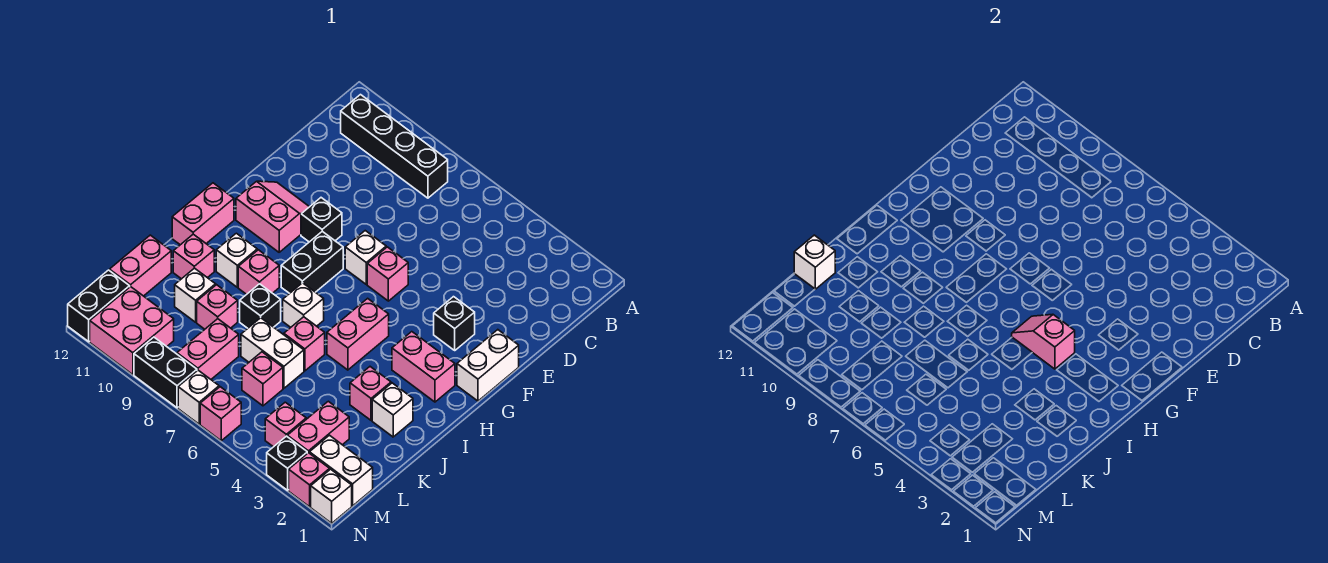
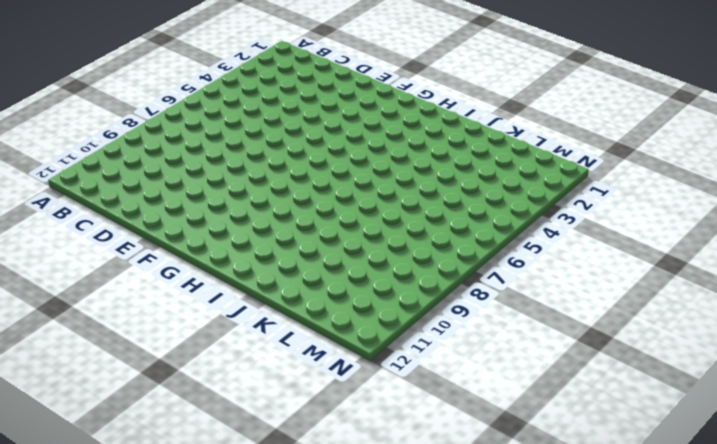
none -> black 1x4 brick [341,95,448,198]
none -> white 1x2 brick [457,330,519,401]
none -> black 1x1 brick [434,297,475,350]
none -> pink 1x1 brick [367,247,408,301]

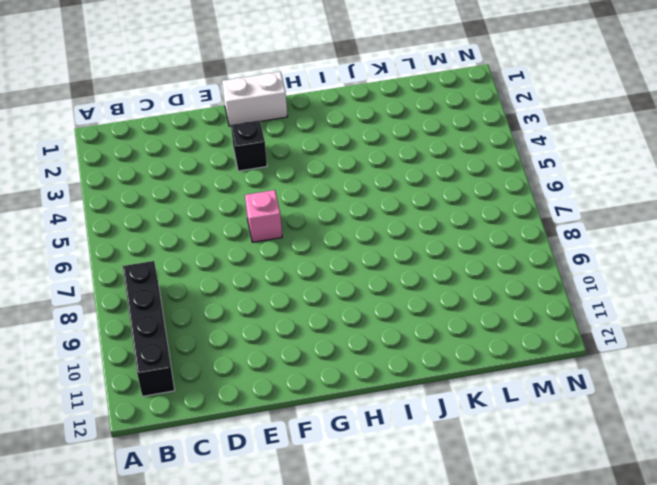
none -> white 1x1 brick [345,231,386,284]
none -> black 1x1 brick [301,198,342,242]
none -> pink 2x2 slope [236,181,309,252]
none -> black 1x2 brick [281,231,343,293]

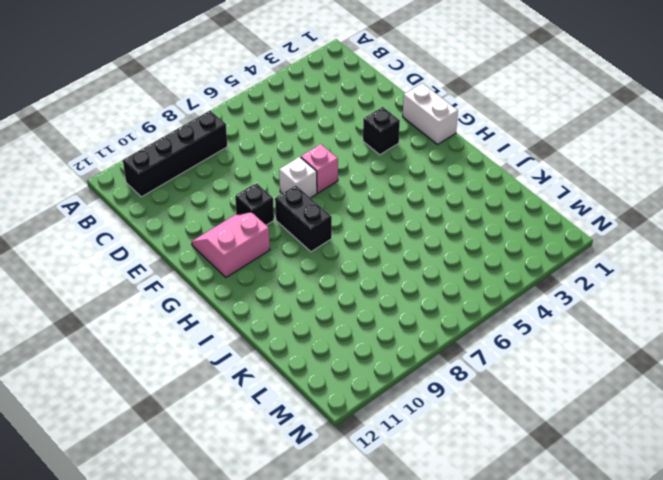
none -> pink 1x2 brick [392,332,455,402]
none -> pink 1x2 brick [327,298,389,370]
none -> pink 1x2 brick [172,183,234,245]
none -> white 1x1 brick [283,283,324,327]

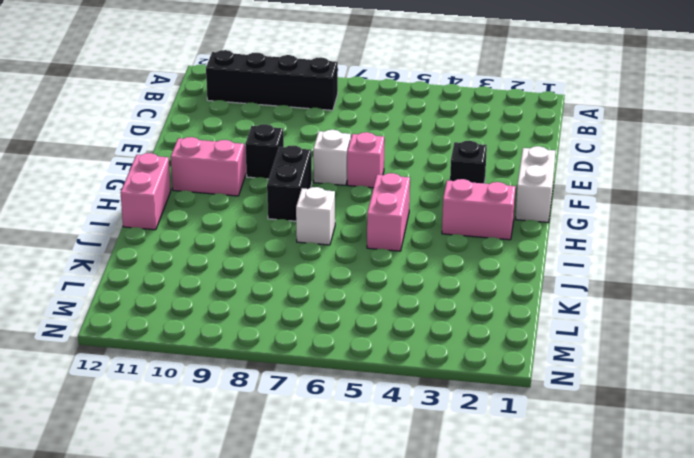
none -> pink 1x1 brick [238,250,279,294]
none -> white 1x1 brick [216,233,257,287]
none -> white 1x1 brick [372,383,413,437]
none -> pink 1x1 brick [350,367,391,420]

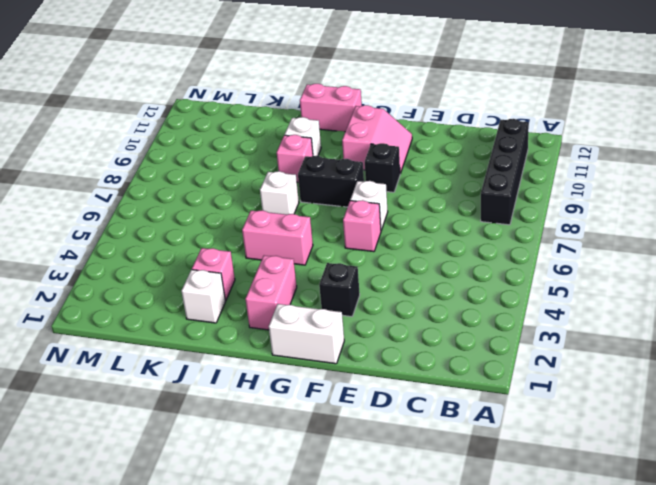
none -> pink 1x1 brick [284,317,325,371]
none -> black 1x1 brick [240,284,281,328]
none -> pink 1x1 brick [173,234,214,279]
none -> white 1x2 brick [241,318,304,388]

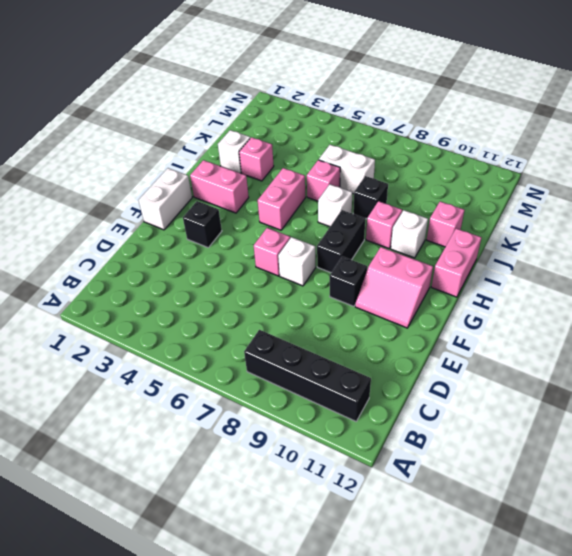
none -> pink 1x1 brick [197,285,238,329]
none -> white 1x1 brick [175,268,216,322]
none -> pink 1x2 brick [110,235,171,296]
none -> pink 1x2 brick [287,401,349,453]

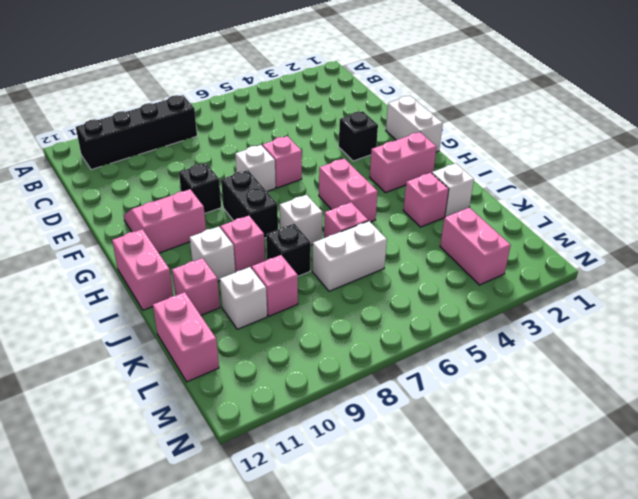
none -> pink 1x1 brick [242,352,283,406]
none -> pink 1x2 brick [177,319,239,379]
none -> white 1x2 brick [310,435,373,506]
none -> pink 1x1 brick [265,402,306,447]

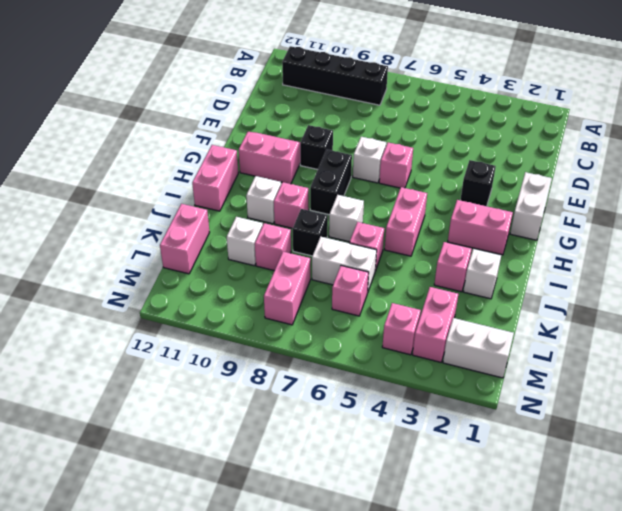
none -> pink 1x1 brick [173,234,214,279]
none -> pink 2x2 brick [90,287,174,375]
none -> black 1x2 brick [68,270,130,342]
none -> white 1x1 brick [311,469,352,523]

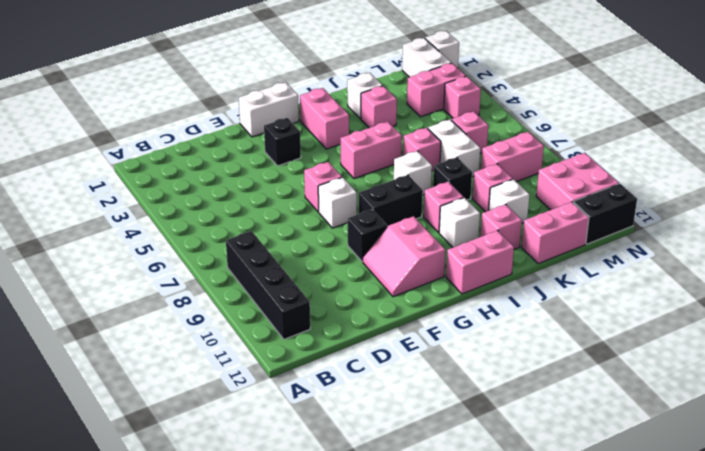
none -> pink 1x1 brick [289,453,330,507]
none -> black 1x1 brick [267,436,307,490]
none -> pink 1x1 brick [200,387,241,441]
none -> white 1x1 brick [178,370,219,424]

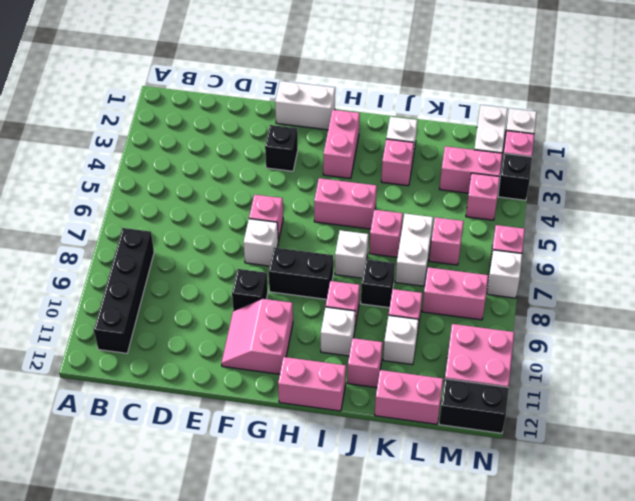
none -> black 1x2 brick [134,337,197,408]
none -> pink 1x2 slope [1012,314,1075,369]
none -> white 1x1 brick [794,235,835,289]

